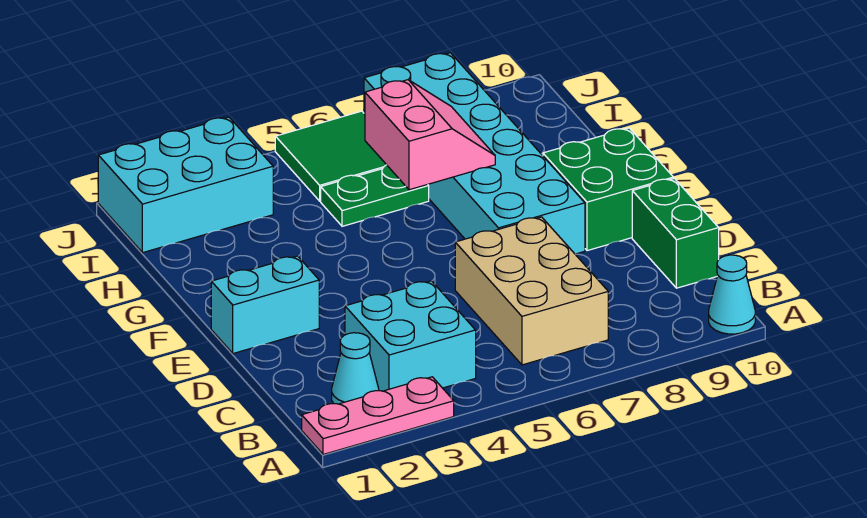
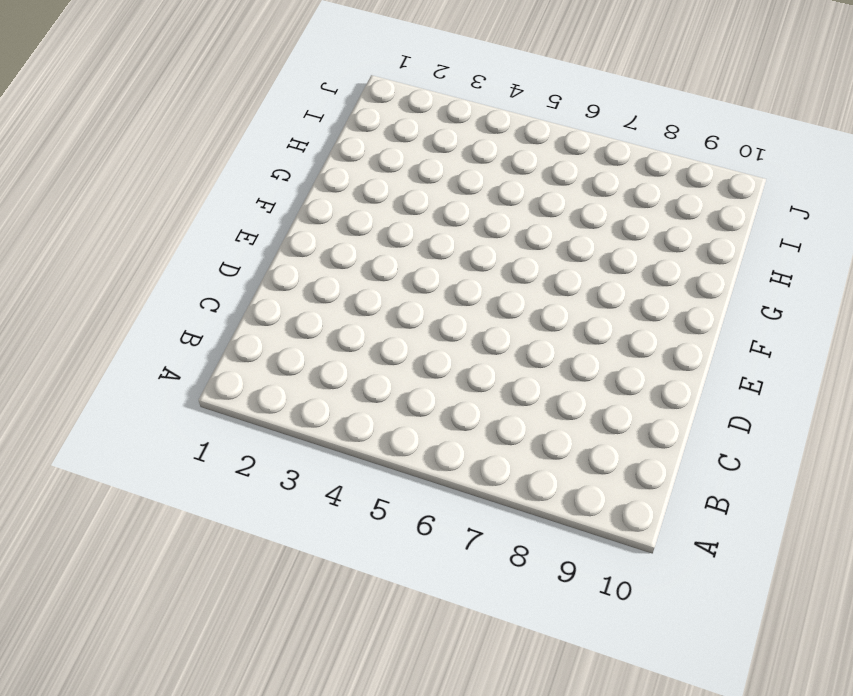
none -> pink 1x3 plate [302,377,454,455]
none -> cyan 1x1 cone [709,255,755,334]
none -> cyan 1x1 cone [332,333,379,404]

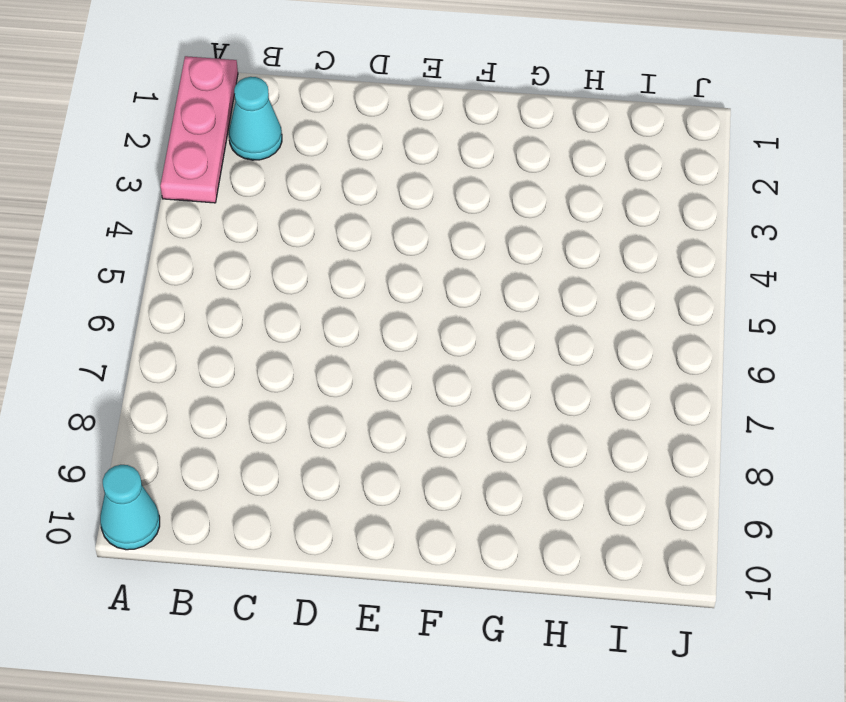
none -> cyan 2x2 brick [345,281,476,391]
none -> tan 2x3 brick [455,217,608,365]
none -> green 1x2 brick [632,178,719,288]

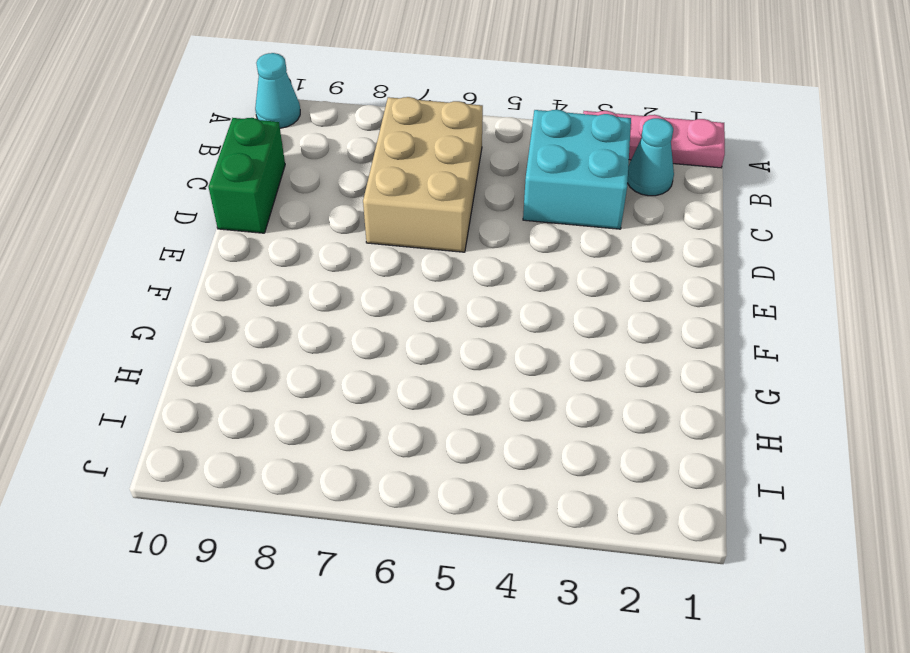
none -> cyan 1x2 brick [211,256,319,353]
none -> cyan 2x6 brick [364,53,585,254]
none -> green 2x2 brick [543,128,673,251]

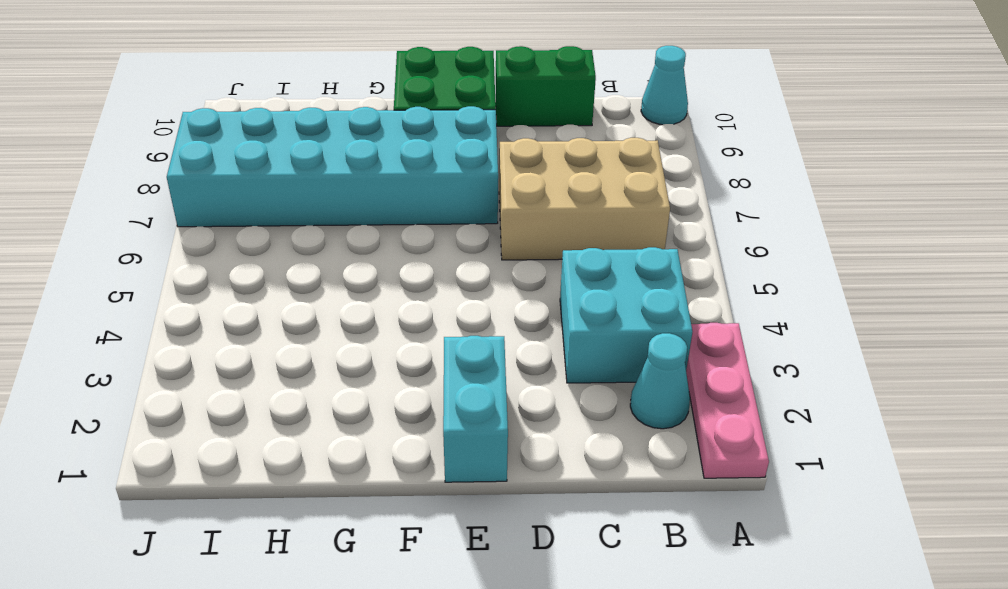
none -> green 1x2 plate [321,165,429,226]
none -> cyan 2x3 brick [98,117,273,253]
none -> green 2x2 tile [275,111,386,201]

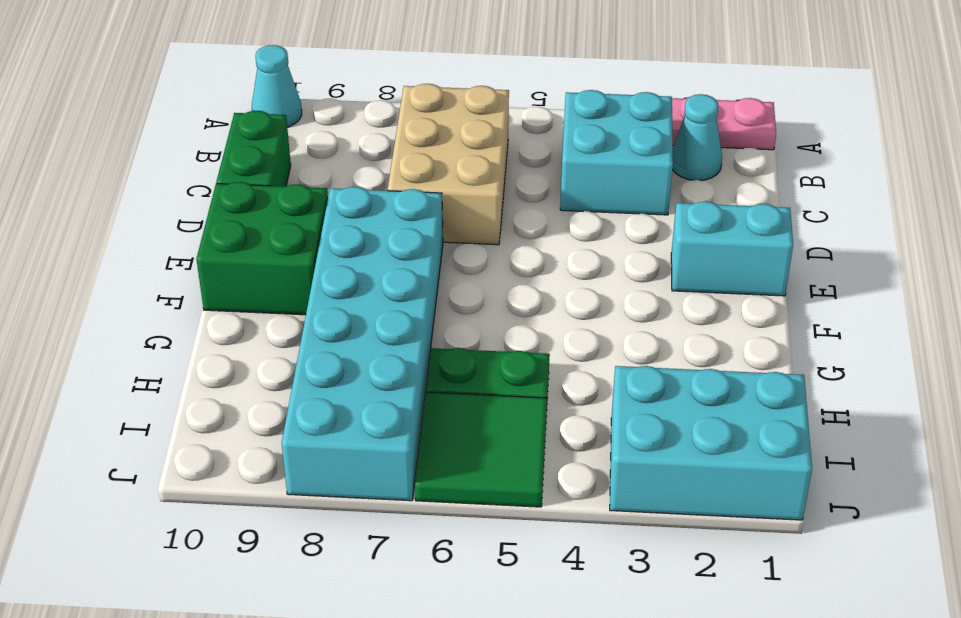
none -> pink 2x2 slope [365,80,495,190]

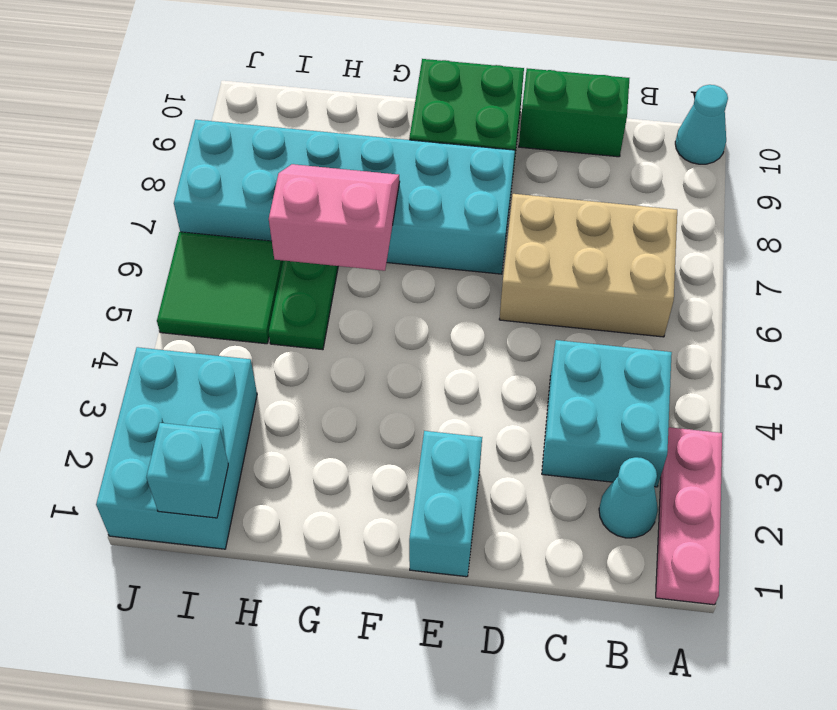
cyan 1x1 brick [146,423,228,518] -> none

